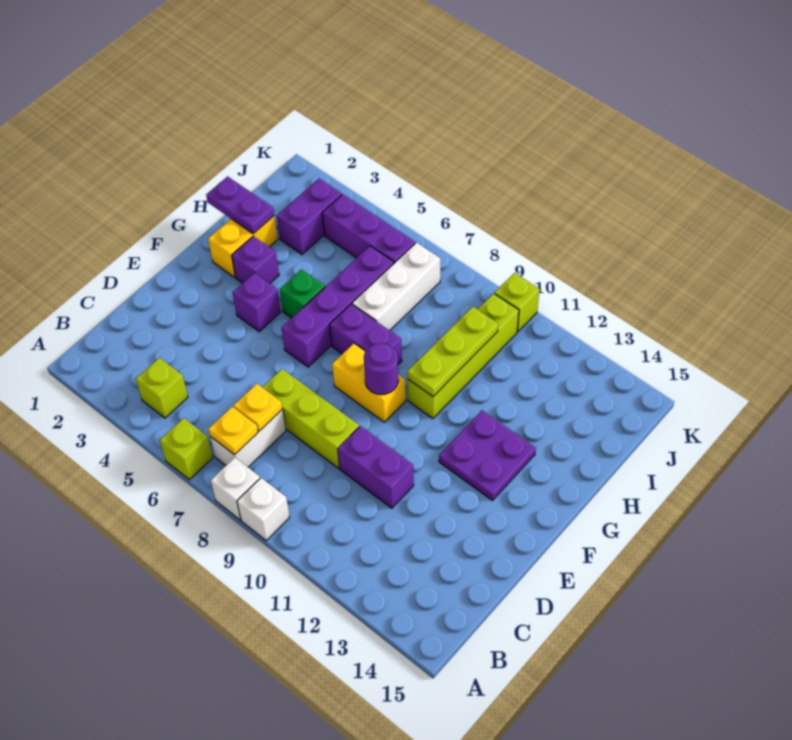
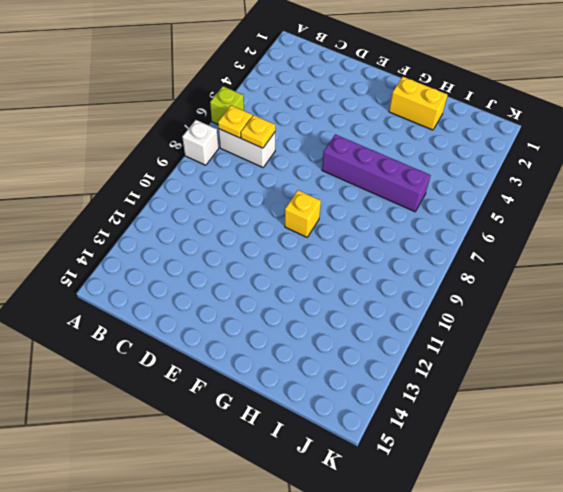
yellow 1x1 brick [285,190,321,237] -> yellow 1x2 brick [332,343,406,422]
none -> white 1x1 brick [237,478,290,541]
none -> lime 1x1 brick [136,358,188,418]
none -> lime 1x3 brick [262,369,359,468]

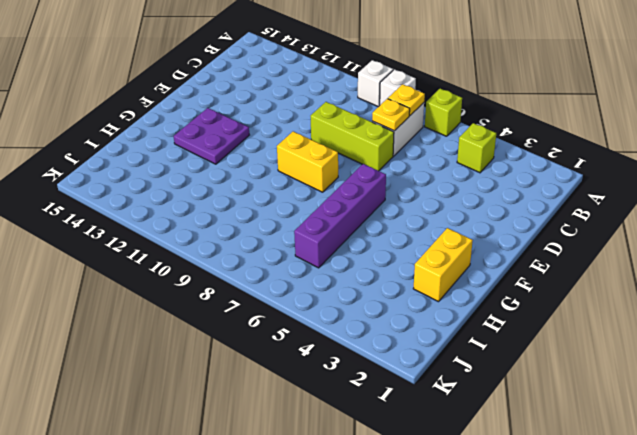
none -> purple 1x2 brick [338,426,414,508]
none -> purple 1x1 brick [233,273,281,331]
none -> purple 1x1 brick [232,236,279,283]

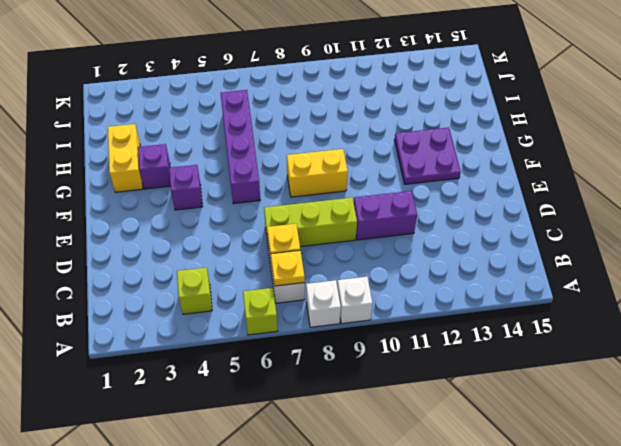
none -> green 1x1 brick [280,269,325,318]
none -> purple 1x2 brick [330,304,402,364]
none -> lime 1x4 brick [408,293,519,418]

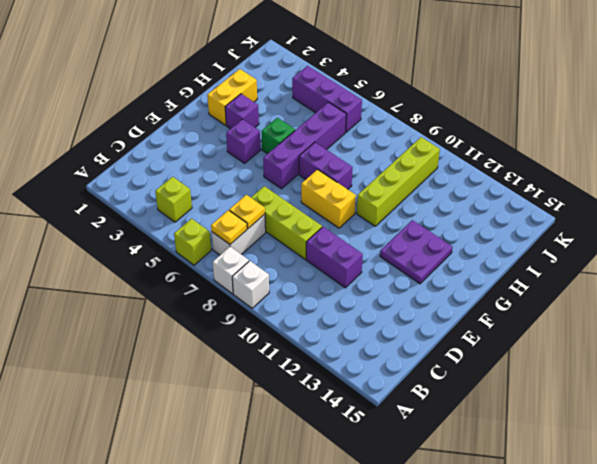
none -> white 1x3 brick [352,243,440,330]
none -> purple 1x2 brick [277,179,342,254]
none -> lime 1x1 brick [495,273,540,332]

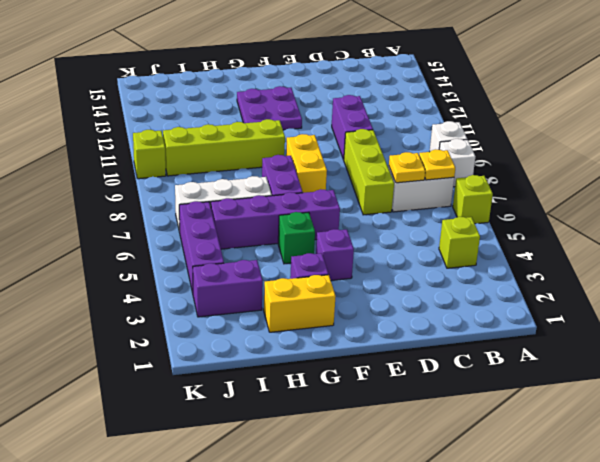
none -> purple 1x1 round brick [364,343,398,395]
none -> lime 1x3 plate [407,307,498,396]
none -> purple 1x2 plate [206,176,274,234]

